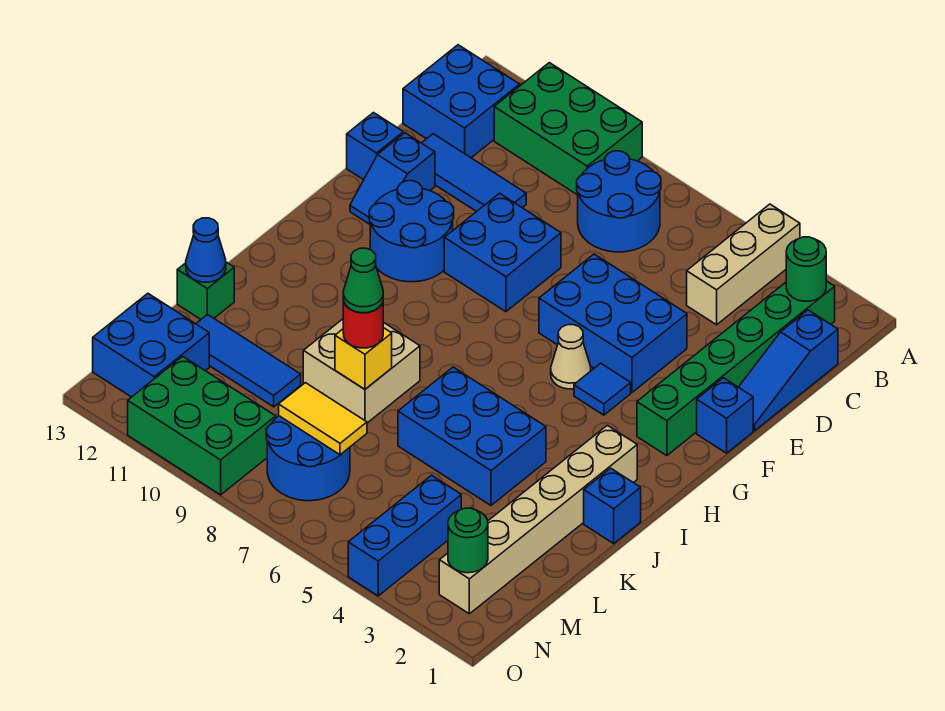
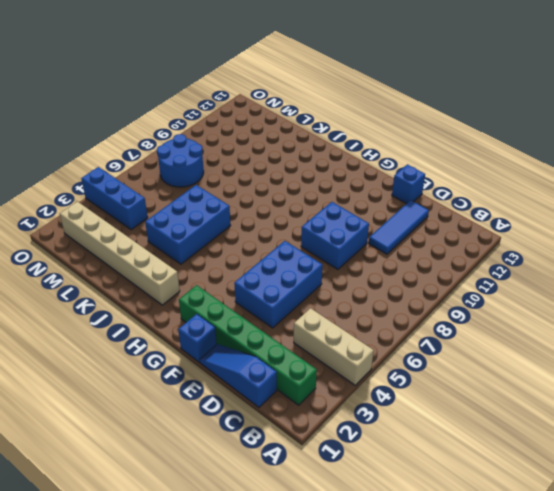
none -> green 2x3 brick [494,63,642,195]
none -> blue 2x2 round brick [577,151,661,252]
none -> blue 2x2 brick [403,45,520,158]
none -> blue 1x2 slope [350,133,435,224]

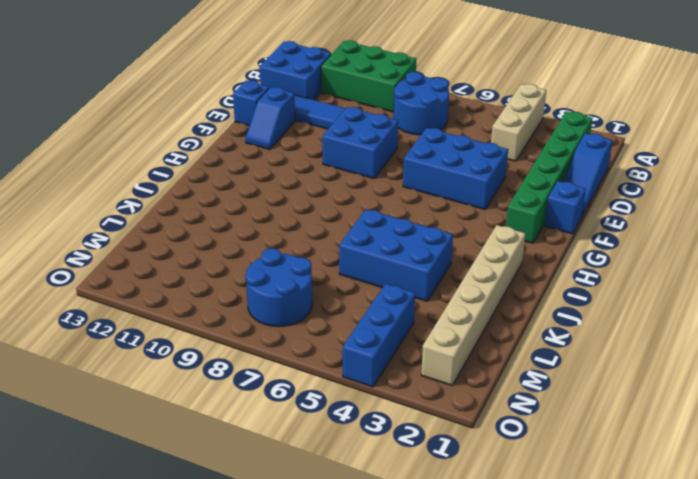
none -> blue 2x2 round brick [369,181,454,282]
none -> blue 1x1 tile [574,363,631,415]
none -> tan 1x1 cone [551,325,591,389]
none -> blue 1x1 brick [584,468,641,543]

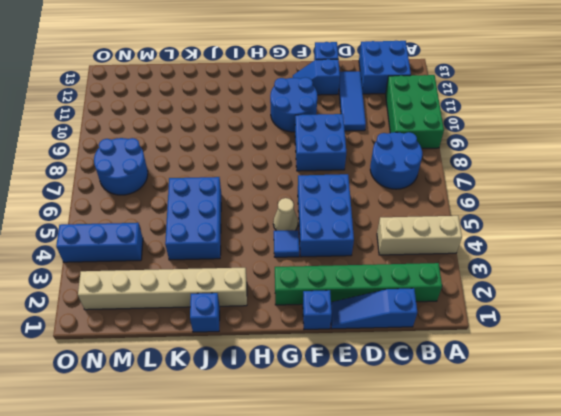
none -> tan 2x2 brick [303,319,420,423]
none -> green 1x1 brick [177,262,234,319]
none -> blue 1x3 tile [196,314,301,407]
none -> blue 2x2 brick [93,293,209,397]

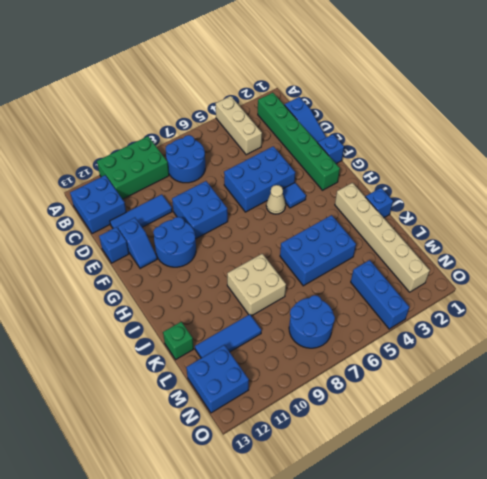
none -> green 2x3 brick [128,356,276,495]
none -> green 1x1 round brick [786,237,826,301]
none -> yellow 1x1 brick [335,328,392,389]
none -> blue 1x1 cone [186,218,226,282]

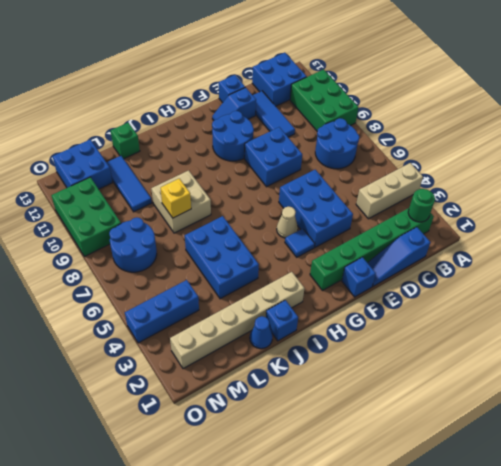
blue 1x1 cone [250,316,273,349] -> blue 1x1 cone moved to [186,218,226,282]
none -> yellow 1x2 tile [279,383,367,455]
none -> green 1x1 round brick [448,508,488,573]
none -> red 1x1 round brick [343,299,383,348]
none -> green 1x1 cone [343,248,383,313]

